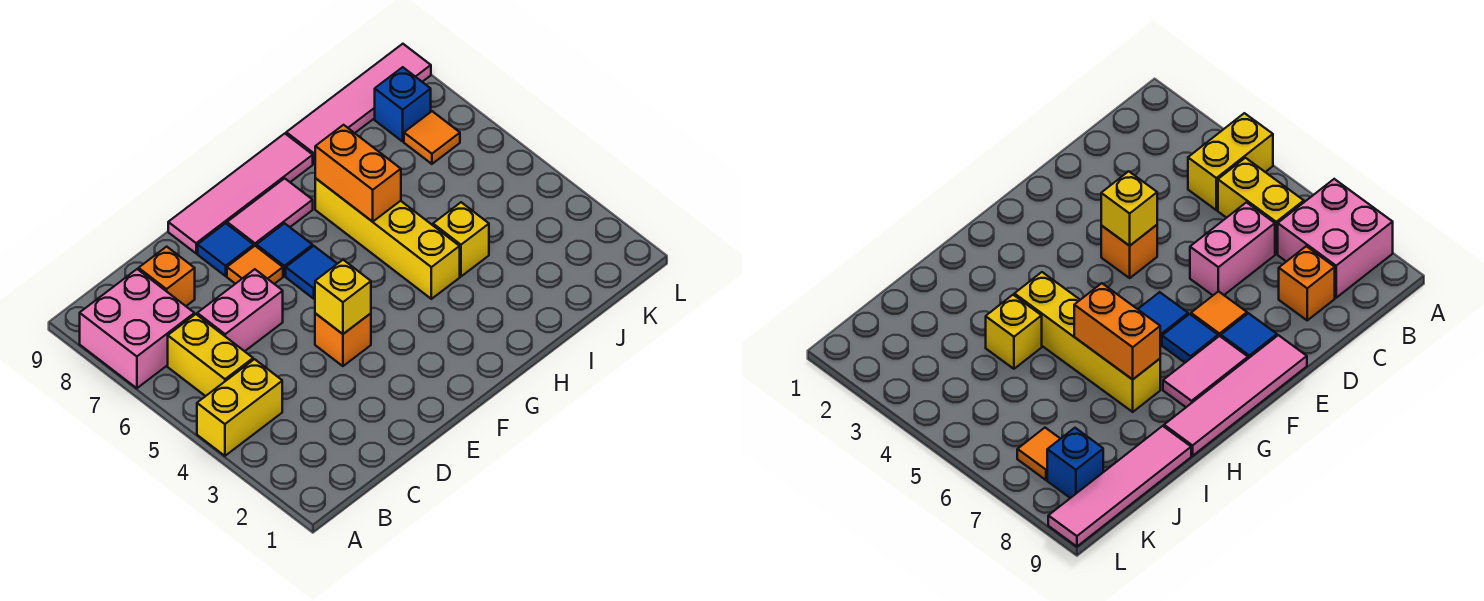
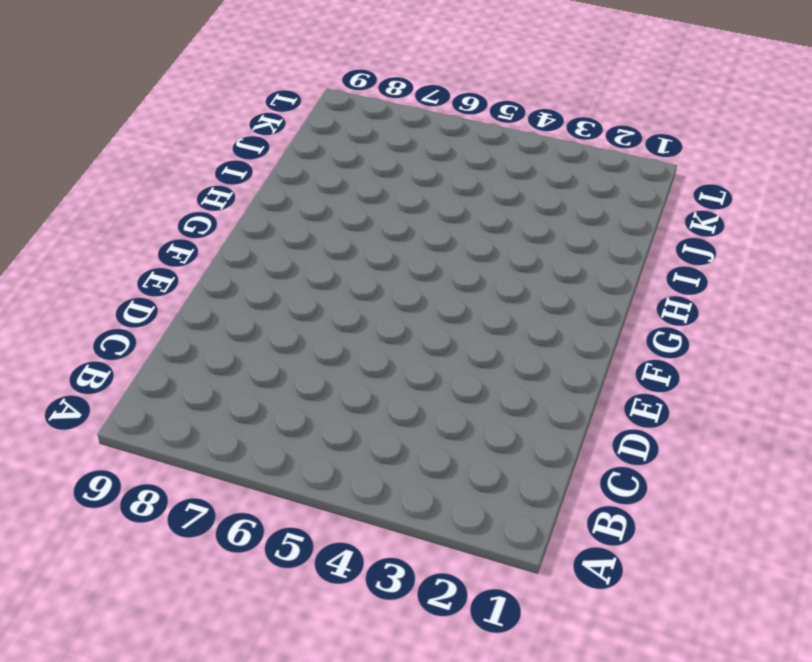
none -> yellow 1x2 brick [197,359,282,456]
none -> pink 2x2 brick [80,269,194,388]
none -> yellow 1x2 brick [168,314,253,396]

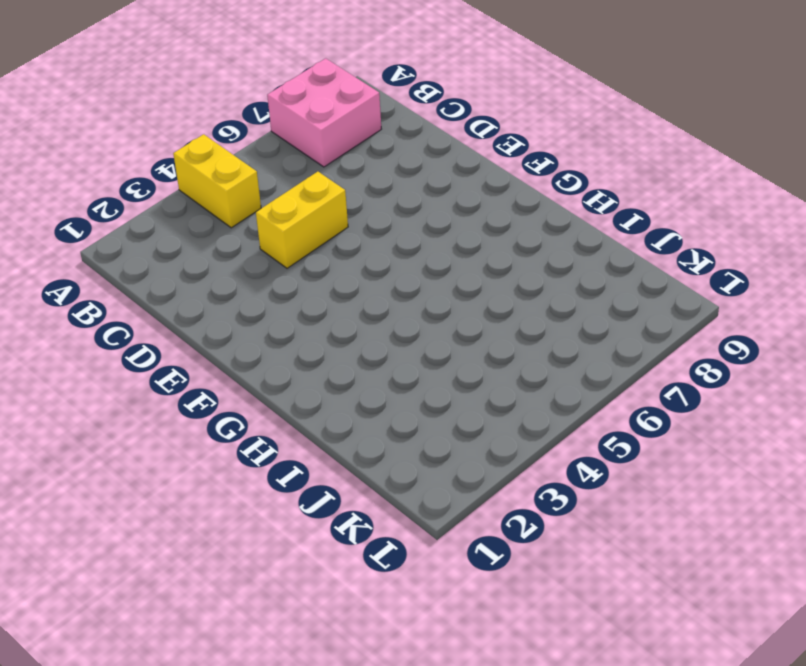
yellow 1x2 brick [256,172,348,268] -> yellow 1x2 brick moved to [168,314,253,396]
none -> pink 1x2 brick [197,269,283,351]
none -> orange 1x1 brick [139,247,195,306]
none -> orange 1x1 brick [315,313,371,366]

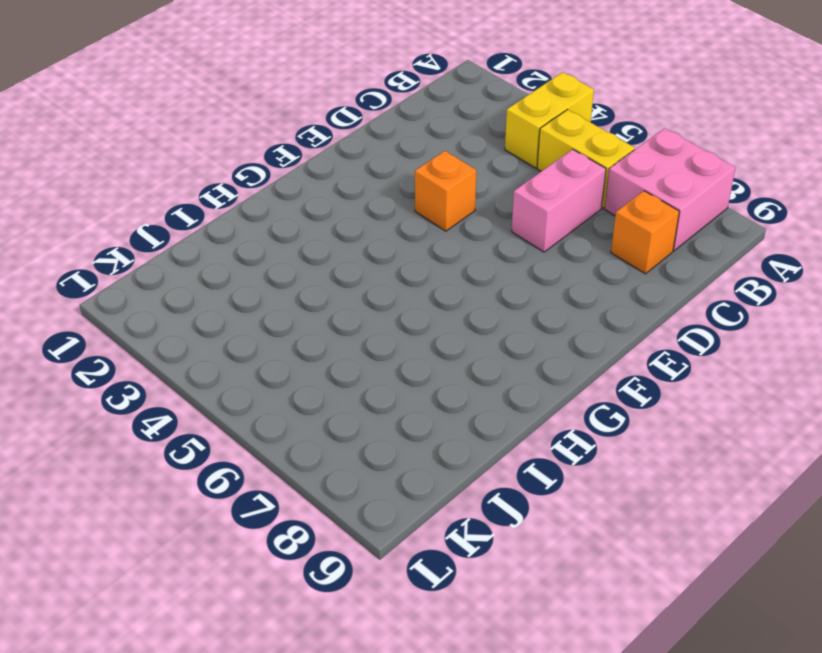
none -> orange 1x1 tile [227,246,283,284]
none -> blue 1x1 tile [198,223,254,276]
none -> pink 1x4 tile [168,134,313,253]

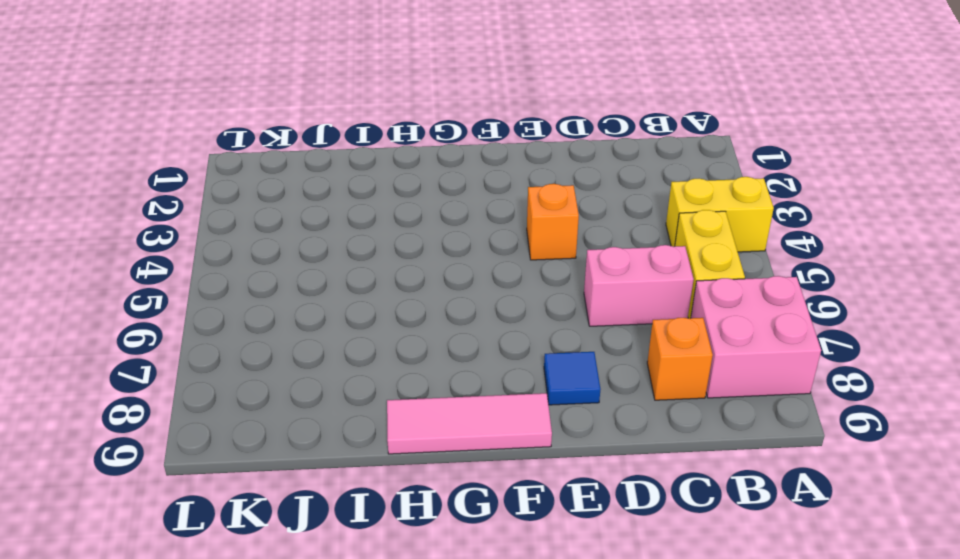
pink 1x3 tile [387,393,552,454] -> pink 1x4 tile [168,134,313,253]
none -> orange 1x1 tile [227,246,283,284]
none -> blue 1x1 tile [286,246,337,299]
none -> blue 1x1 tile [256,223,312,276]

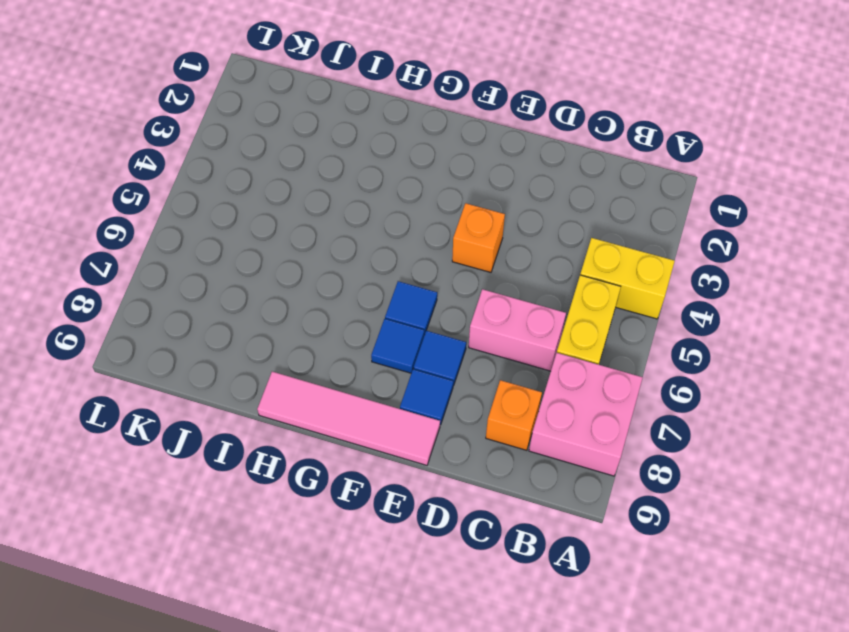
blue 1x1 tile [414,331,466,385] -> orange 1x1 tile [227,246,283,284]
none -> pink 1x2 tile [227,178,313,246]
none -> yellow 1x4 brick [315,178,460,299]
none -> yellow 1x1 brick [433,202,489,276]

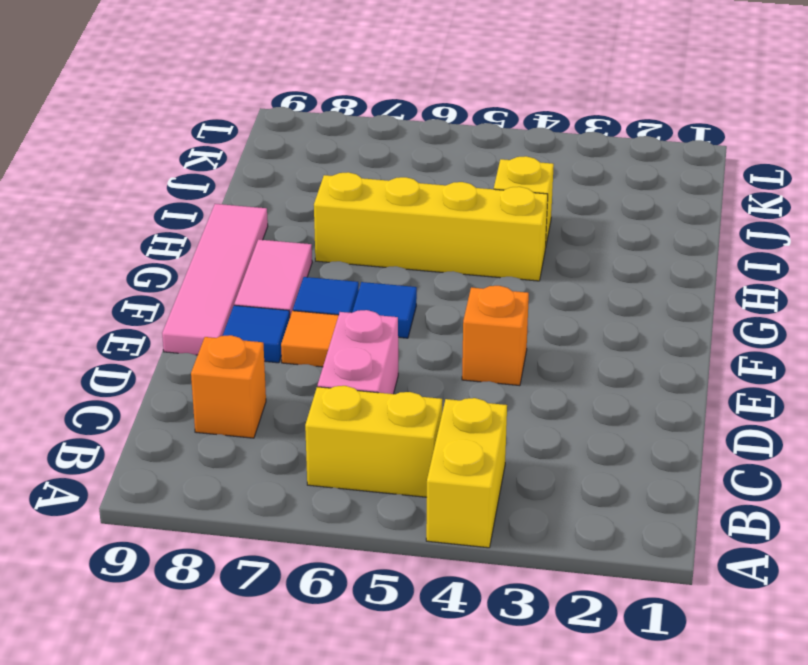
none -> pink 2x2 brick [80,269,194,388]
none -> pink 1x4 tile [286,44,431,164]
none -> orange 1x1 tile [404,111,460,164]

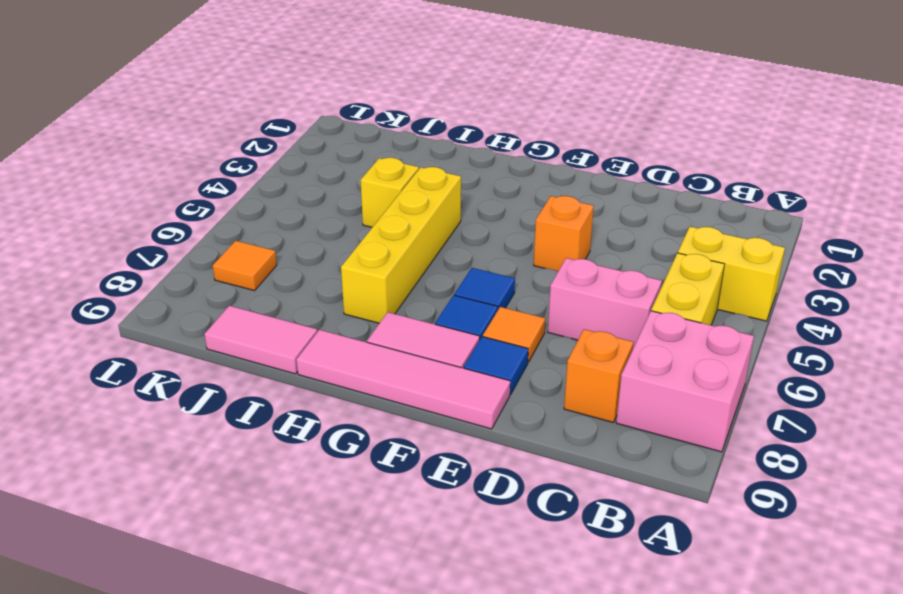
pink 1x2 tile [205,306,317,374] -> pink 1x4 tile [286,44,431,164]
none -> blue 1x1 brick [375,67,431,141]
none -> yellow 1x1 brick [315,260,371,334]
none -> orange 1x2 brick [315,125,401,222]

